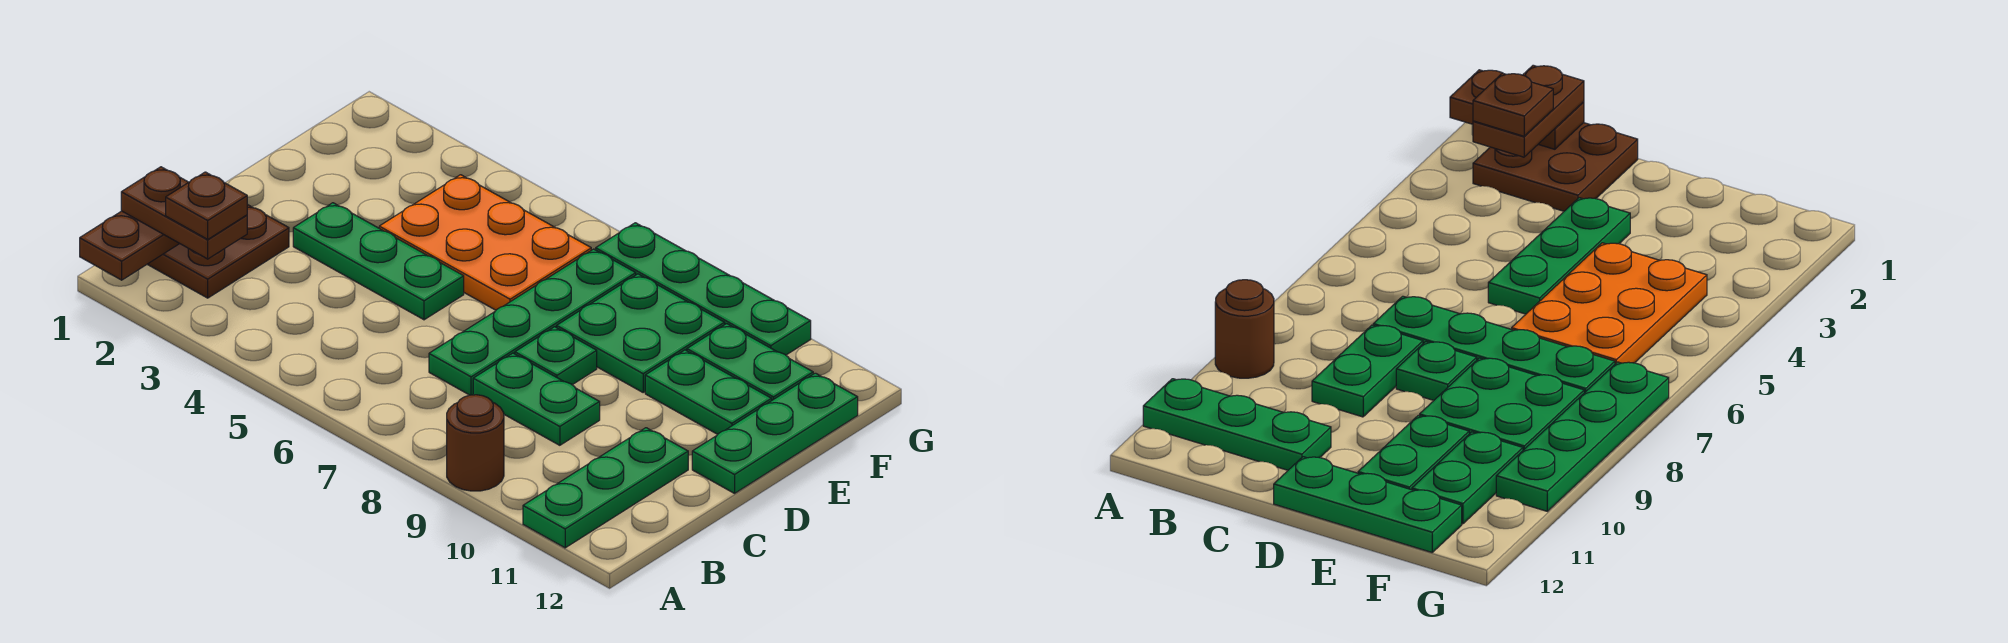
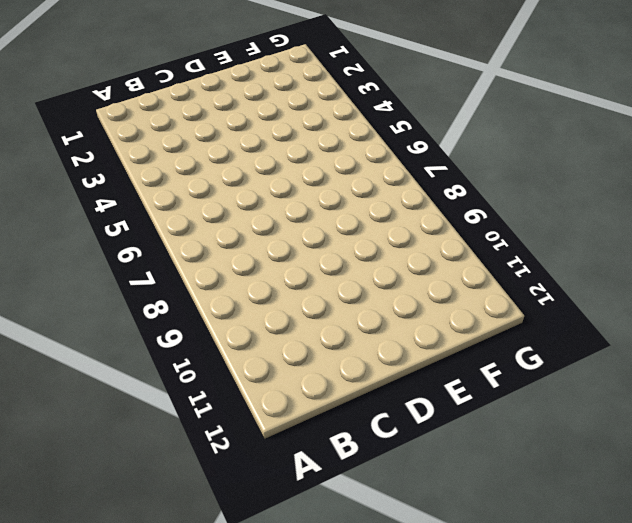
none -> brown 1x1 round brick [447,395,504,491]
none -> green 1x3 plate [523,428,688,548]
none -> brown 2x2 plate [147,204,289,298]

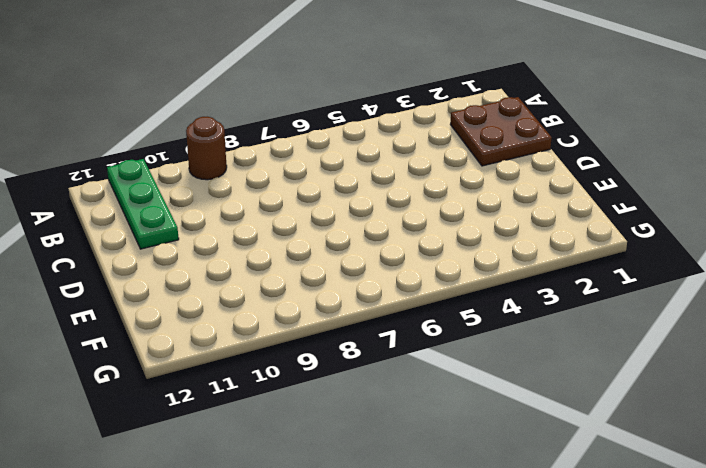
none -> green 1x4 plate [429,249,636,395]
none -> green 1x2 plate [473,353,600,445]
none -> green 1x3 plate [293,203,464,320]

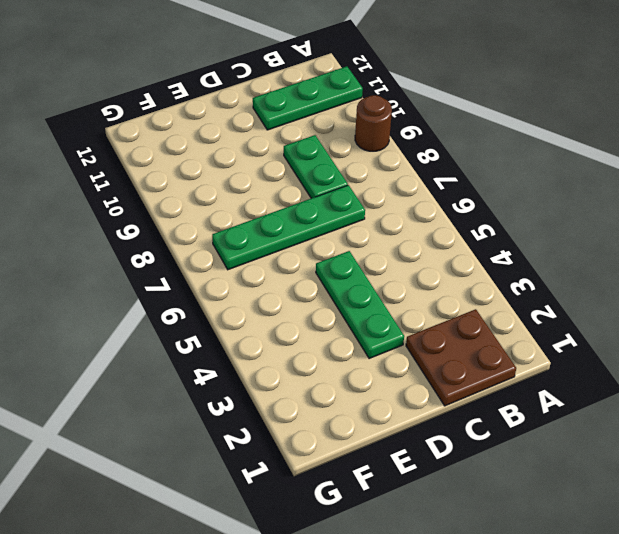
none -> green 1x1 plate [515,327,597,385]
none -> green 1x3 plate [692,373,858,493]
none -> orange 2x3 plate [379,175,591,310]

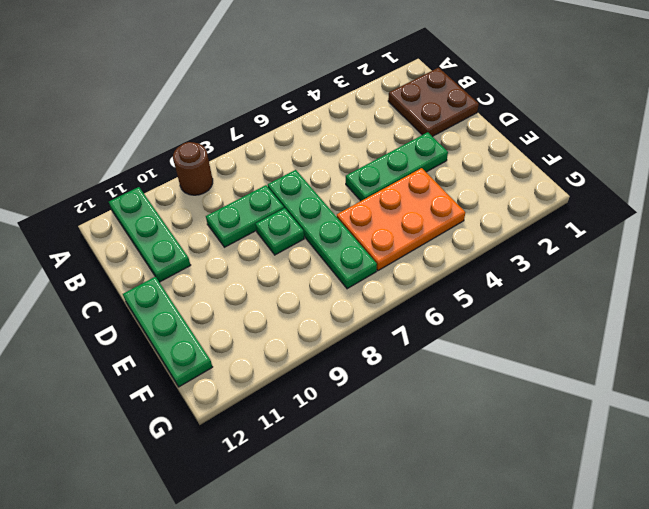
none -> green 2x2 plate [557,274,725,392]
none -> green 1x2 plate [645,350,772,434]
none -> green 1x2 plate [687,324,813,400]

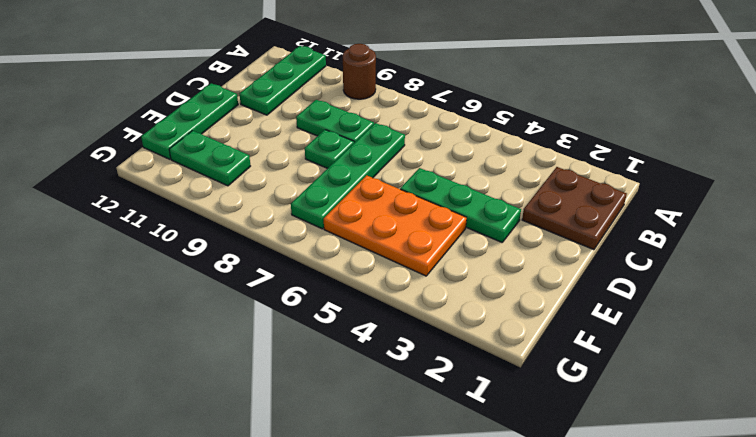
none -> green 2x2 plate [557,274,725,392]
none -> green 1x2 plate [645,350,772,434]
none -> green 1x4 plate [596,223,811,355]

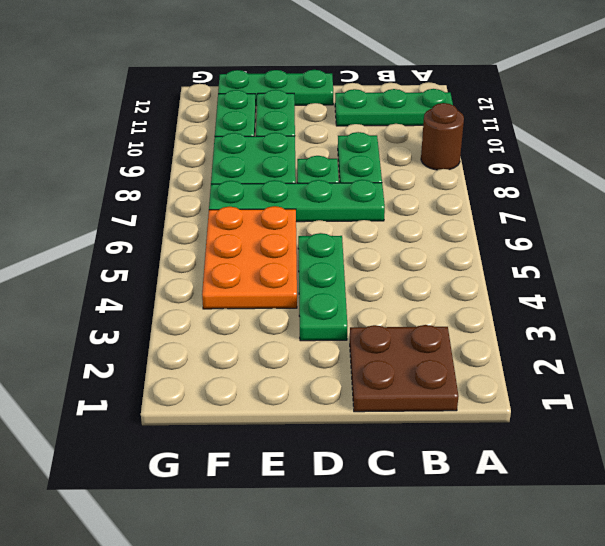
none -> green 1x4 plate [596,223,811,355]
none -> brown 1x2 plate [80,211,179,280]
none -> brown 1x2 plate [121,167,247,259]

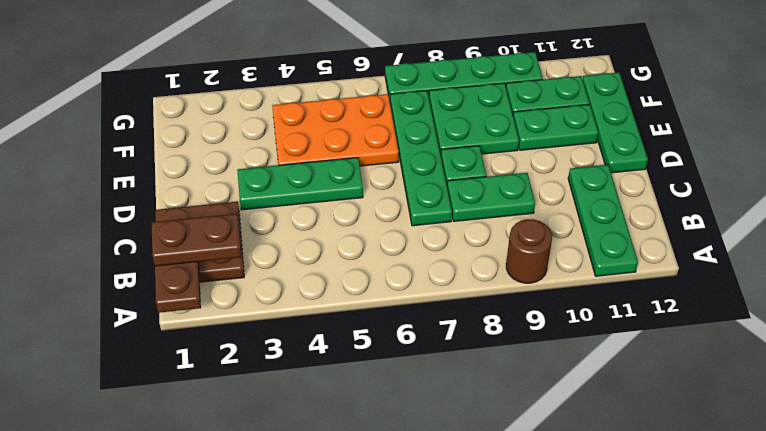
none -> brown 1x1 plate [166,172,247,239]

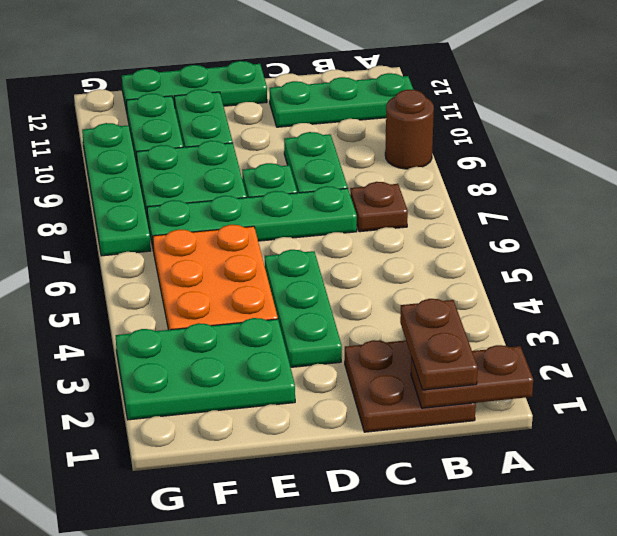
brown 1x1 plate [350,182,408,232] -> brown 1x1 plate moved to [166,172,247,239]
green 2x3 plate [116,318,295,420] -> none

